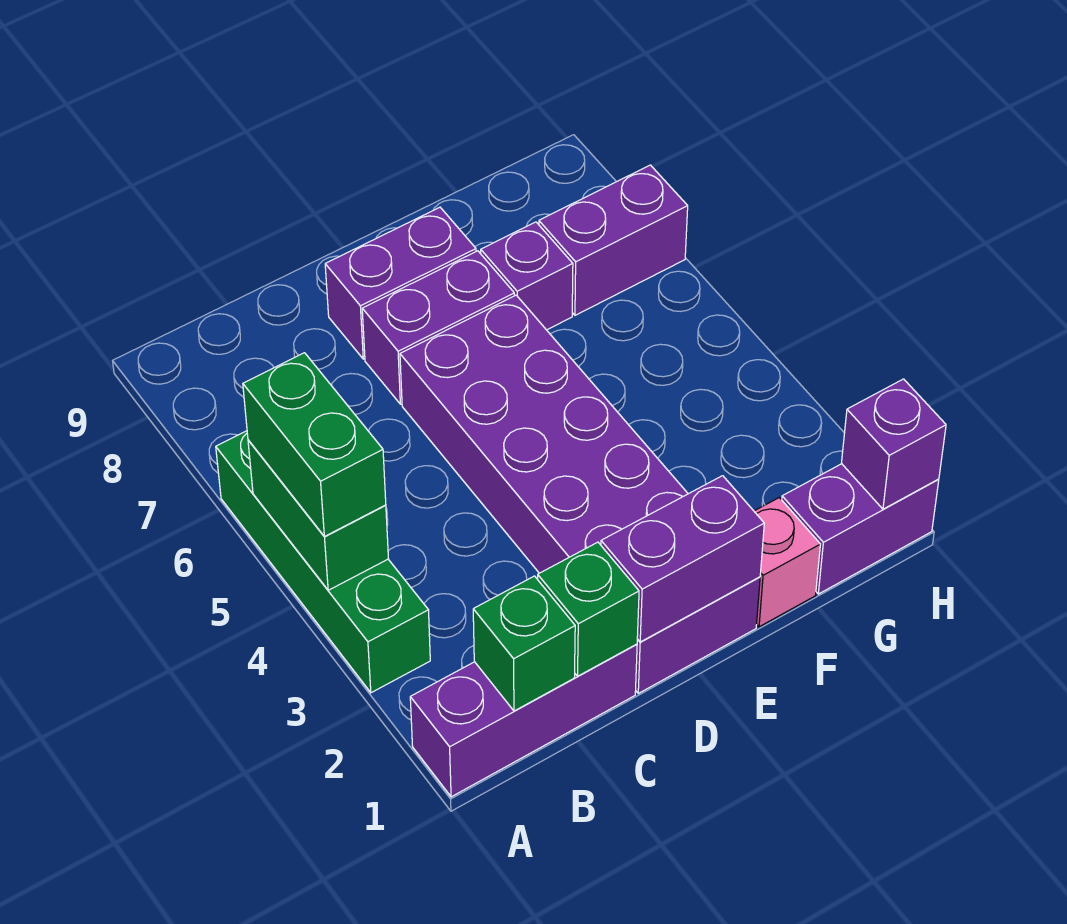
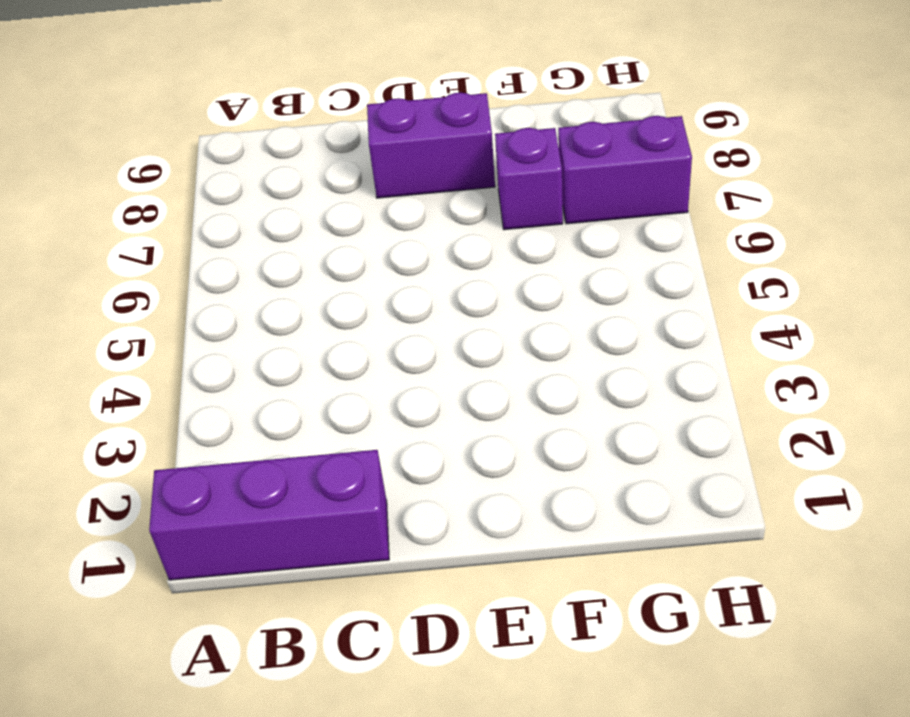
none -> green 1x4 brick [216,431,430,693]
none -> purple 2x6 brick [400,295,760,693]
none -> purple 1x2 brick [362,251,514,404]

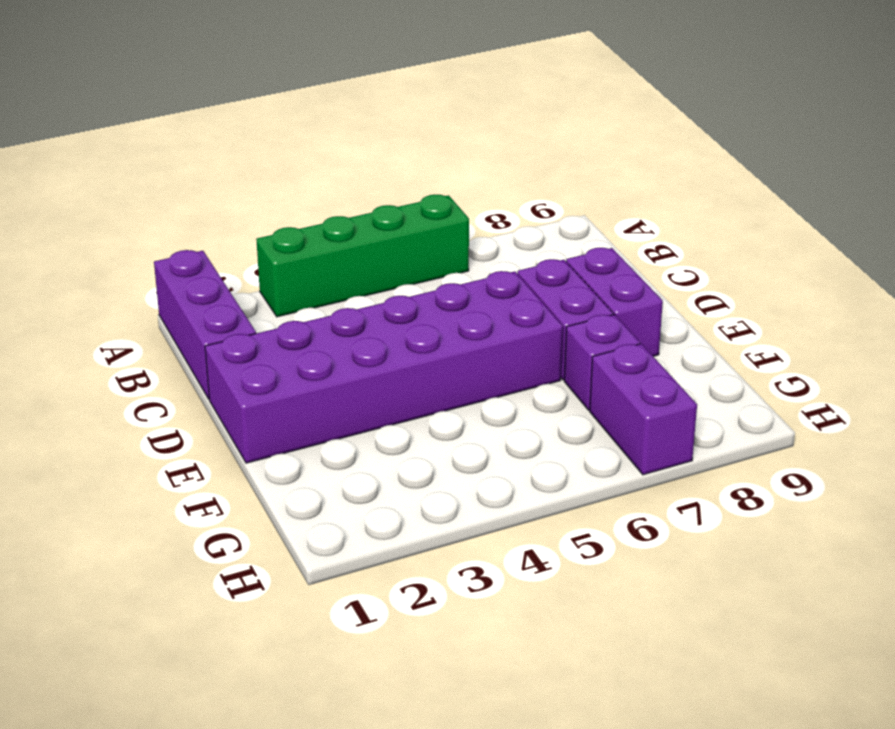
none -> pink 1x1 brick [754,498,820,627]
none -> purple 1x2 brick [782,464,939,594]
none -> green 1x2 brick [248,440,388,590]

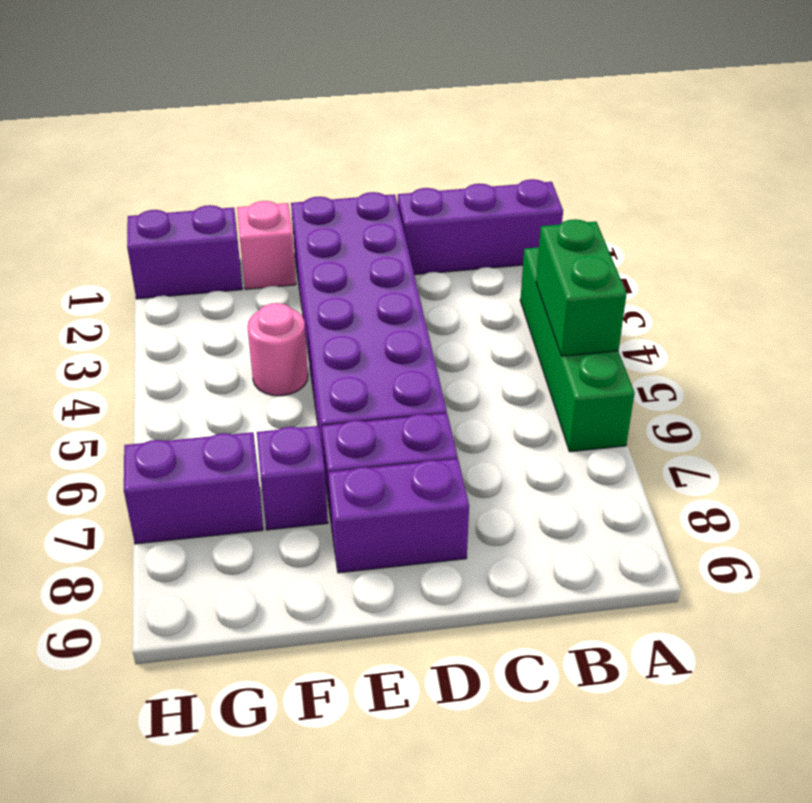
pink 1x1 round brick [247,303,308,396] -> none
none -> green 1x1 brick [473,576,575,711]
none -> green 1x1 brick [538,542,639,676]
none -> purple 1x2 brick [601,476,764,642]

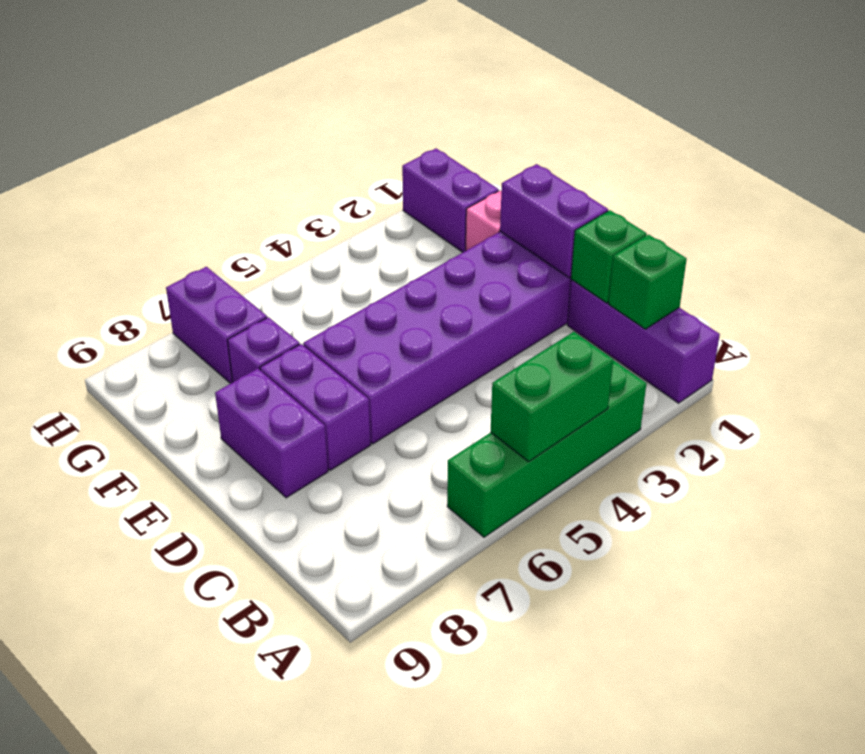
none -> purple 1x1 brick [842,379,946,509]
none -> green 1x2 brick [243,353,386,536]

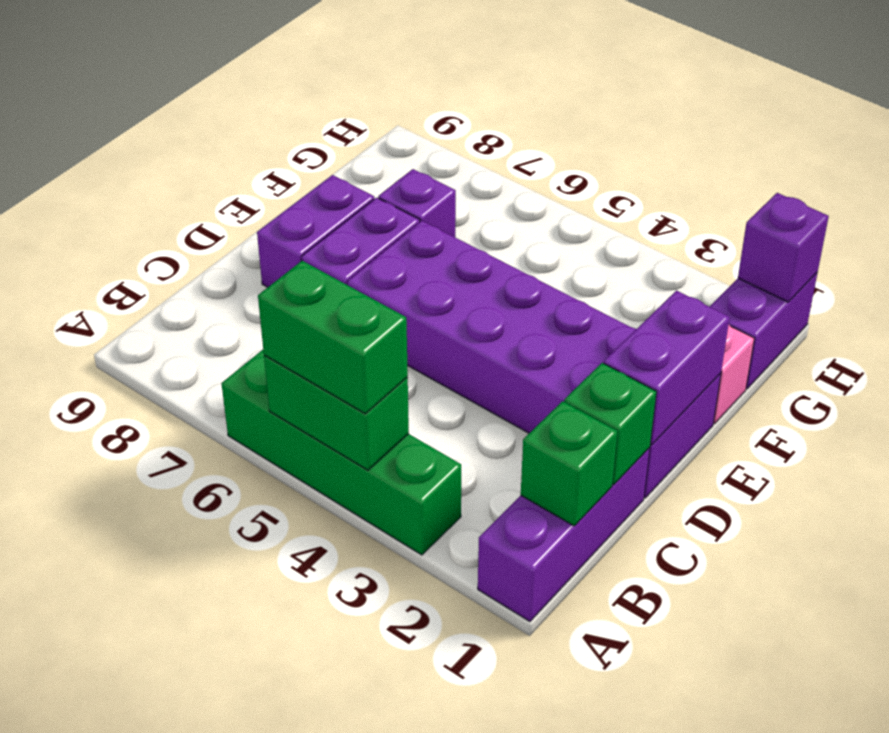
none -> purple 1x2 brick [539,165,688,315]

